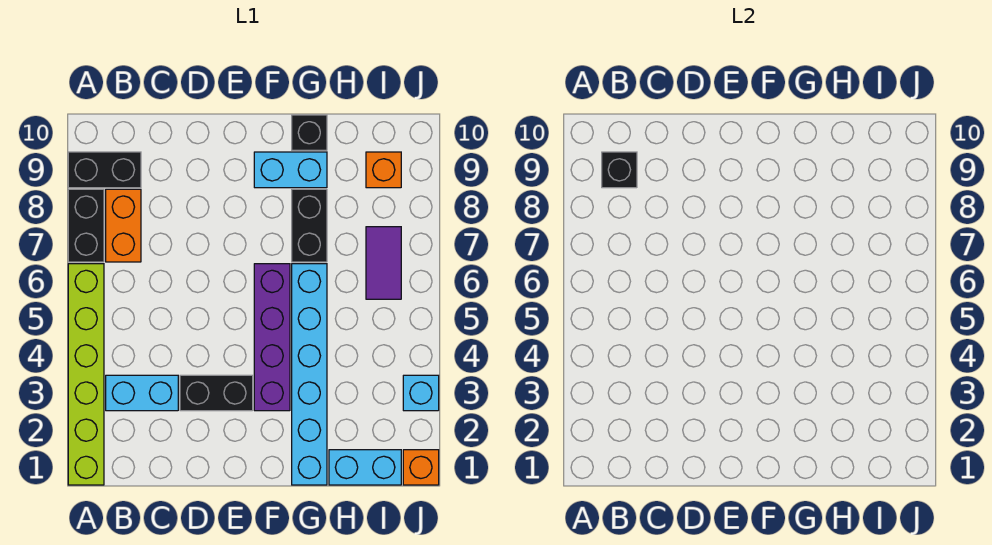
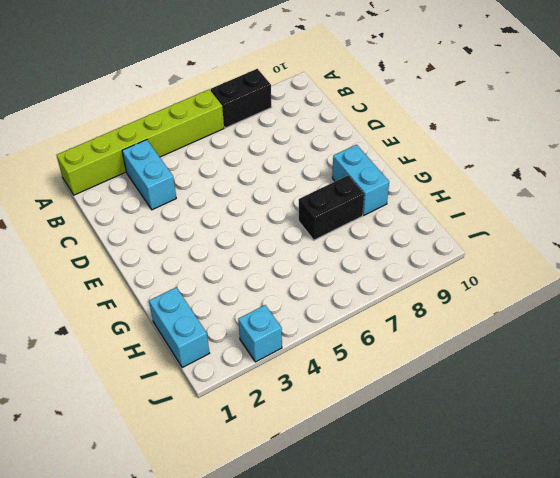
none -> black 1x2 brick [68,152,141,188]
none -> orange 1x2 brick [106,189,141,262]
none -> black 1x2 brick [180,375,253,411]

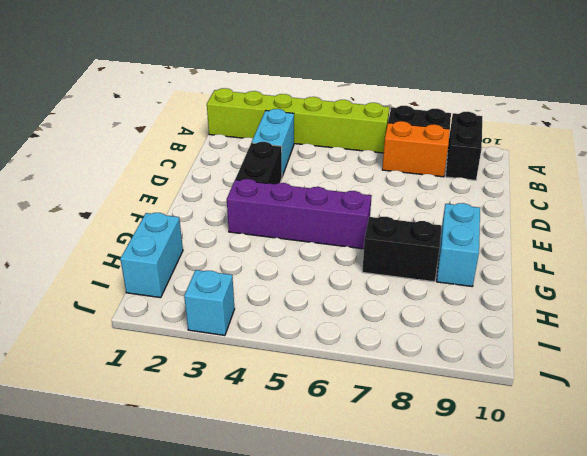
none -> cyan 1x6 brick [292,264,327,485]
none -> black 1x1 brick [292,115,327,150]
none -> purple 1x2 tile [366,227,401,299]

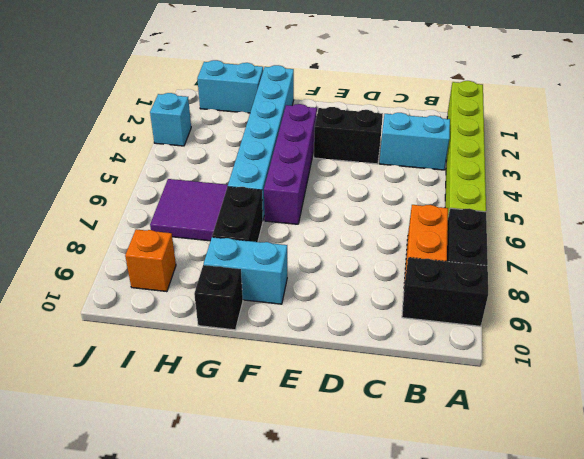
purple 2x2 tile [150,179,228,241] -> purple 1x2 tile [366,227,401,299]
none -> orange 1x1 brick [403,450,439,485]
none -> black 1x1 brick [602,152,637,188]

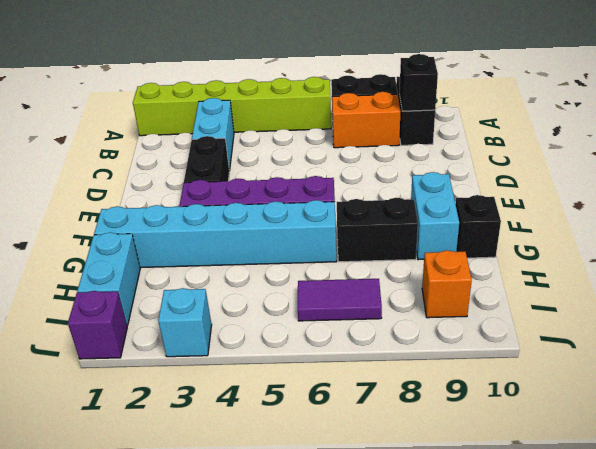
purple 1x1 brick [68,291,127,359] -> orange 1x1 brick [403,450,439,485]

